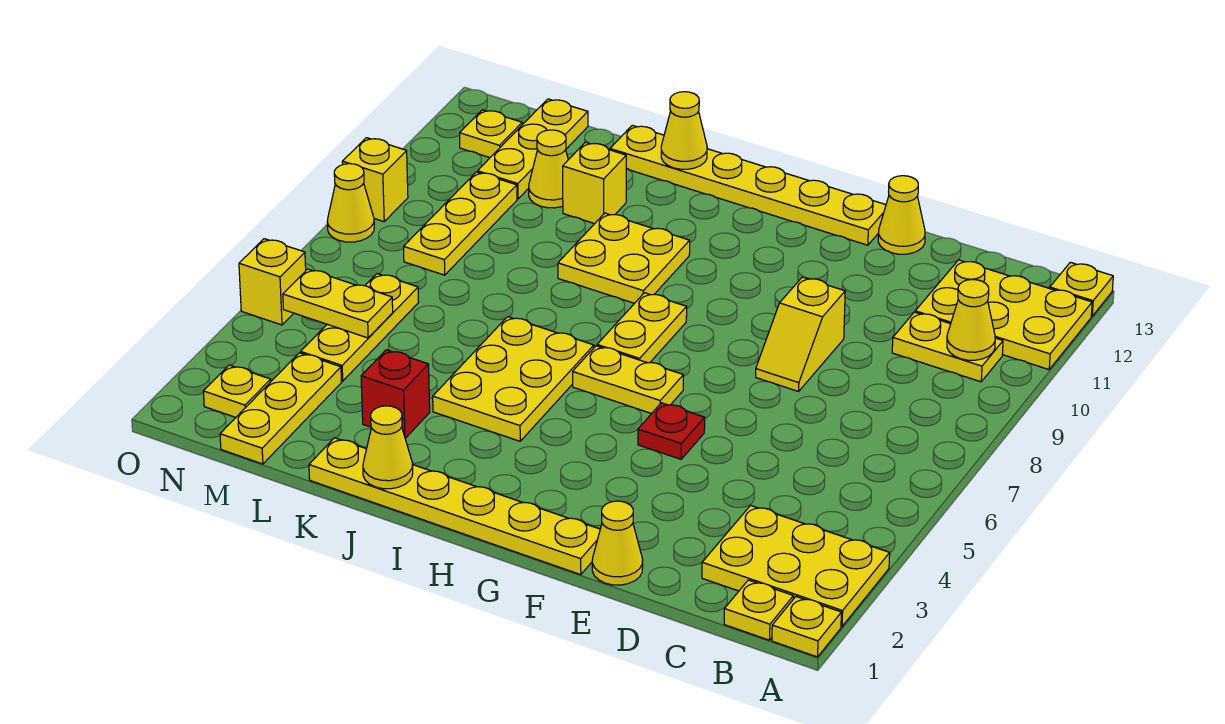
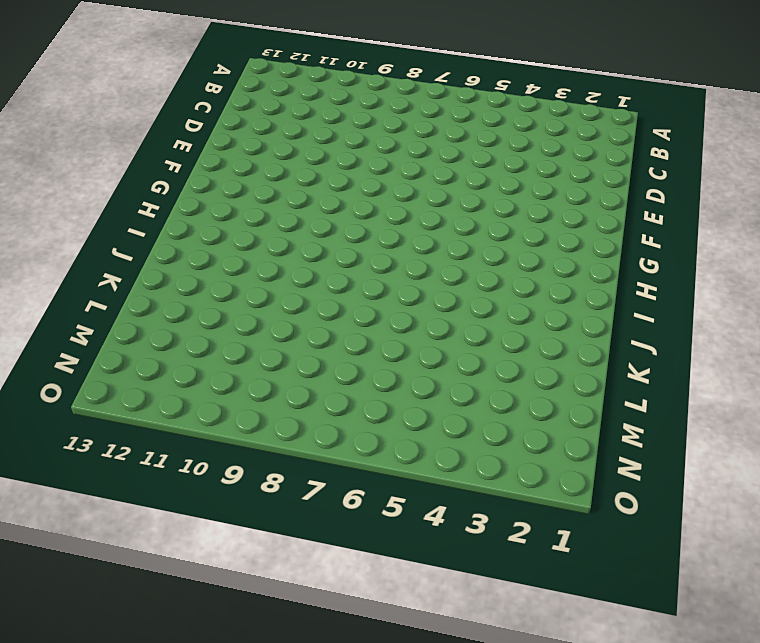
none -> yellow 1x1 plate [772,597,841,657]
none -> yellow 2x3 plate [702,505,890,626]
none -> yellow 2x3 plate [915,260,1092,369]
none -> yellow 1x1 plate [1050,262,1113,316]

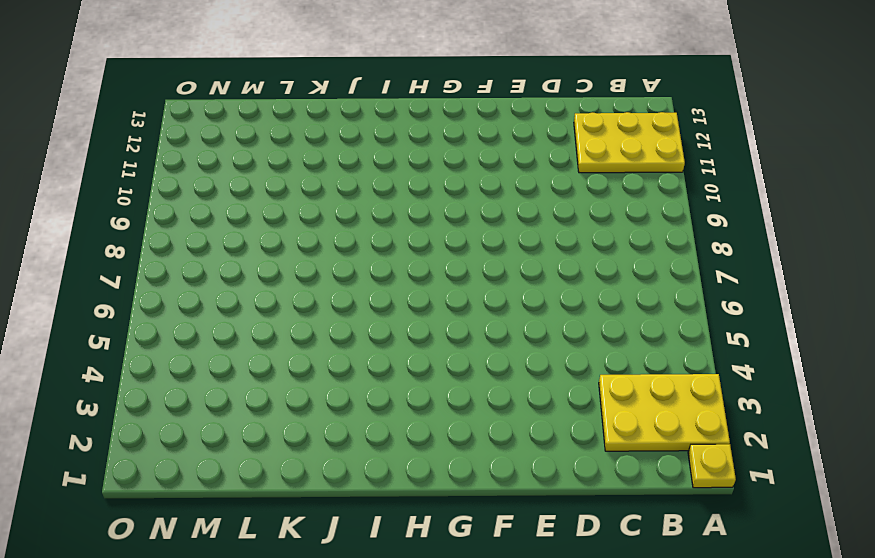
none -> yellow 1x1 plate [1050,262,1113,316]
none -> yellow 1x1 plate [724,580,794,640]
none -> yellow 1x2 plate [892,312,1003,382]
none -> yellow 1x1 cone [592,501,643,585]

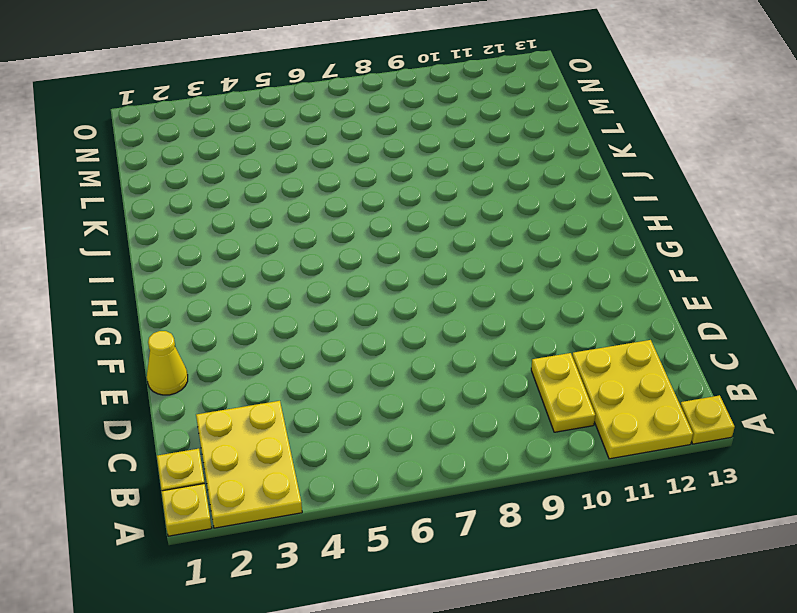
none -> yellow 1x2 slope [756,277,845,391]
none -> yellow 1x1 cone [878,176,925,254]
none -> yellow 1x6 plate [309,438,600,575]
none -> red 1x1 plate [638,403,705,459]

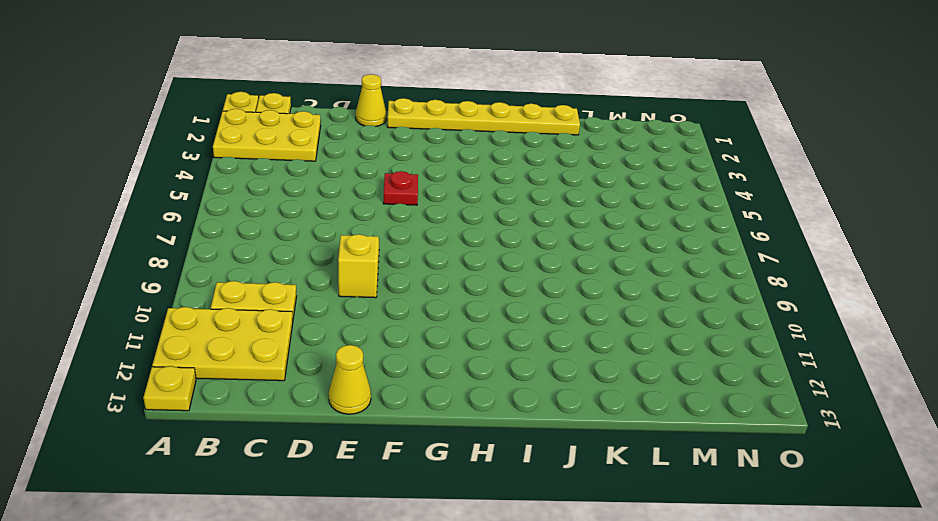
none -> yellow 1x6 plate [610,125,886,245]
none -> yellow 1x2 plate [573,346,683,414]
none -> yellow 1x2 plate [597,293,687,363]
none -> yellow 2x3 plate [433,317,594,441]

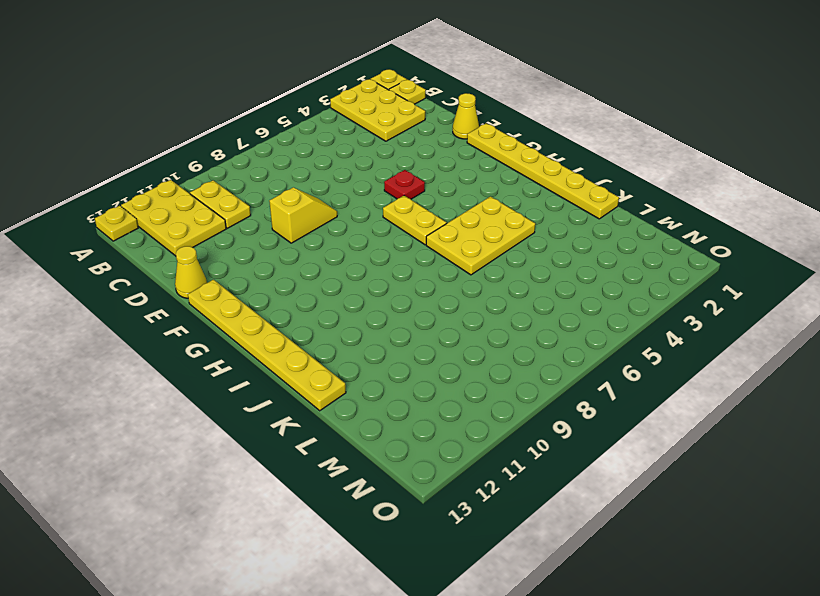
none -> yellow 1x2 plate [597,293,687,363]
none -> yellow 2x2 plate [558,213,690,303]
none -> red 1x1 brick [361,350,430,438]
none -> yellow 1x1 brick [563,142,626,224]

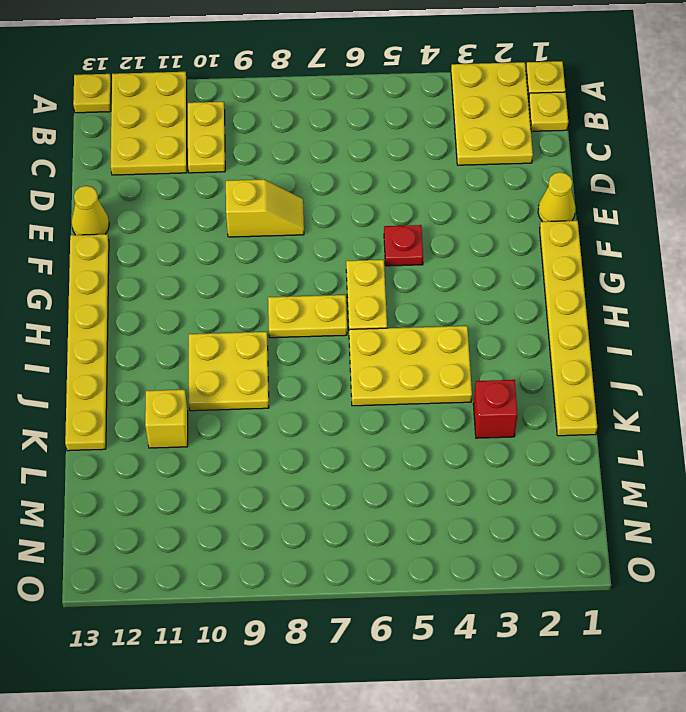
none -> yellow 1x1 cone [529,130,568,208]
none -> yellow 1x3 plate [220,353,342,464]
none -> yellow 1x3 plate [301,274,419,381]
none -> yellow 1x3 plate [403,172,517,275]

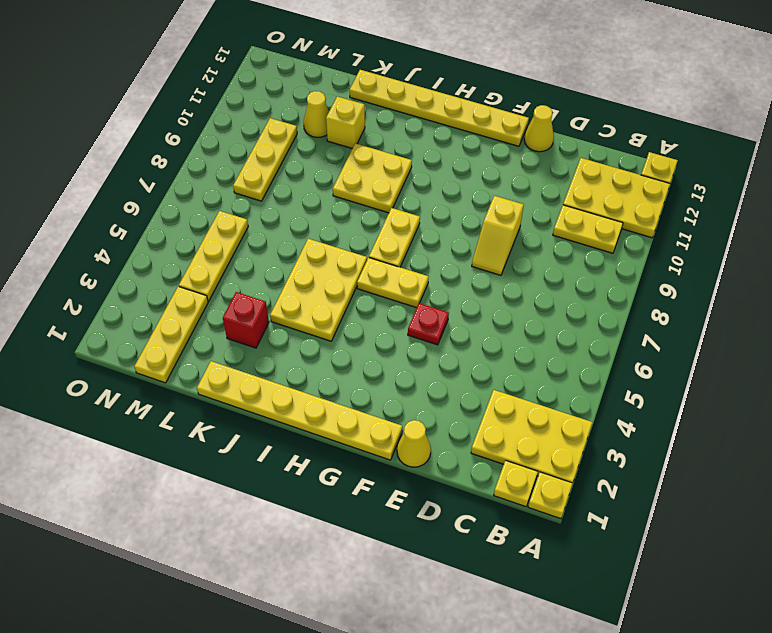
none -> yellow 1x3 plate [478,99,588,199]
none -> yellow 1x1 plate [203,365,271,417]
none -> yellow 1x1 plate [460,110,522,158]
none -> yellow 1x1 brick [239,239,306,325]

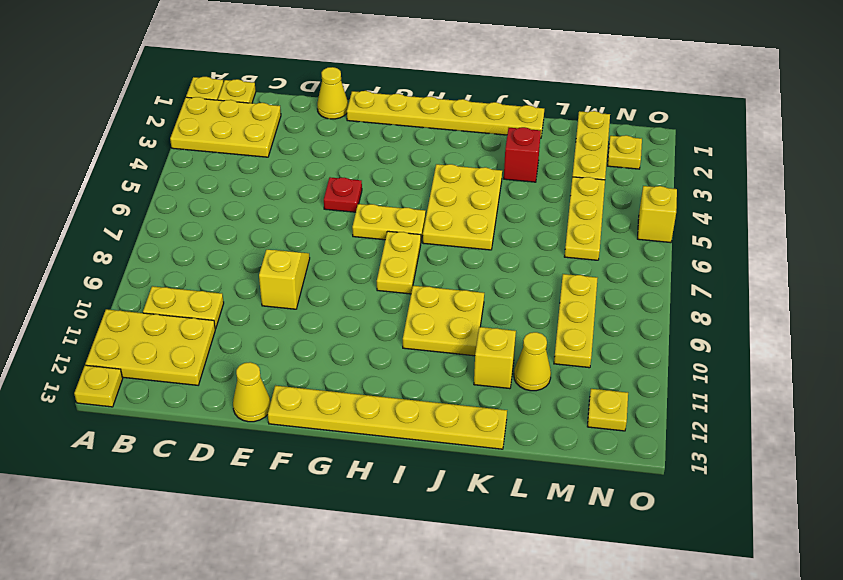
none -> yellow 1x3 plate [478,99,588,199]
none -> yellow 1x1 cone [327,164,374,242]
none -> yellow 1x1 brick [342,138,408,222]
none -> yellow 1x1 cone [947,279,995,360]

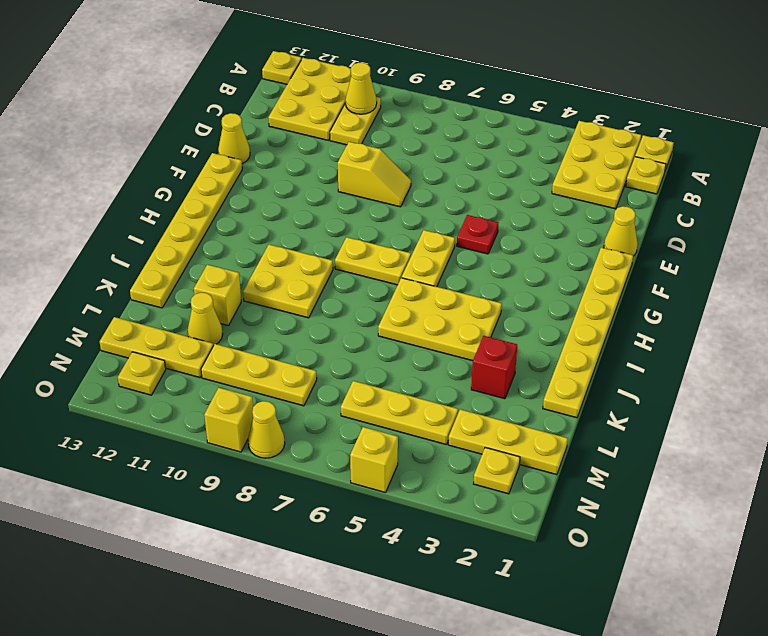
none -> yellow 1x1 cone [363,406,413,489]
none -> yellow 1x1 cone [661,92,707,169]
none -> yellow 1x2 plate [283,269,393,338]

